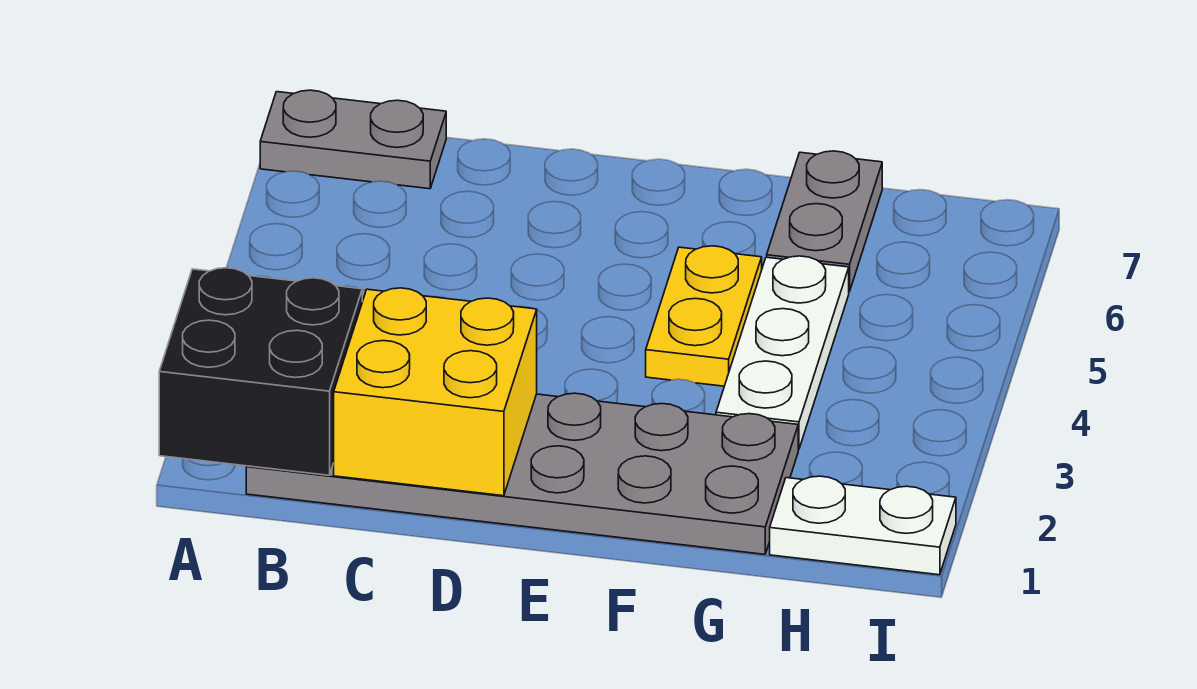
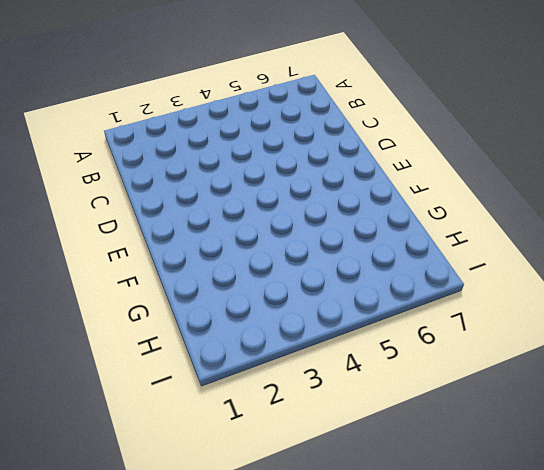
none -> grey 1x2 plate [260,90,446,189]
none -> grey 2x6 plate [246,393,798,554]

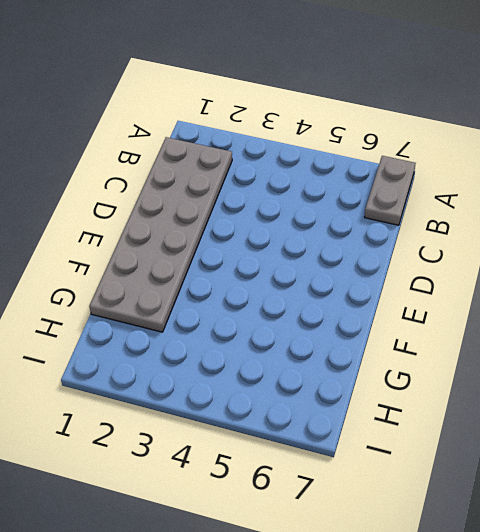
none -> yellow 1x2 plate [646,246,762,386]
none -> white 1x3 plate [716,256,849,449]

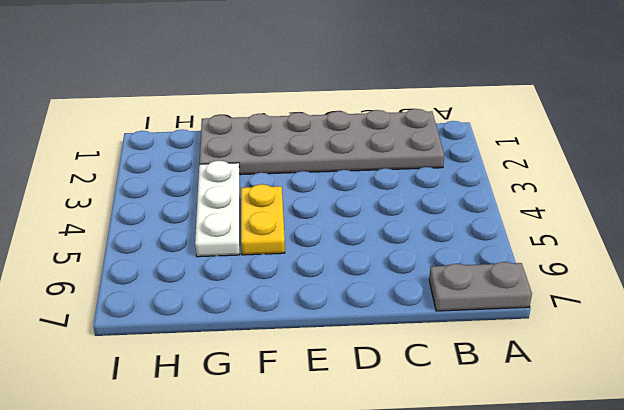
none -> grey 1x2 plate [767,151,882,292]
none -> white 1x2 plate [770,476,956,575]

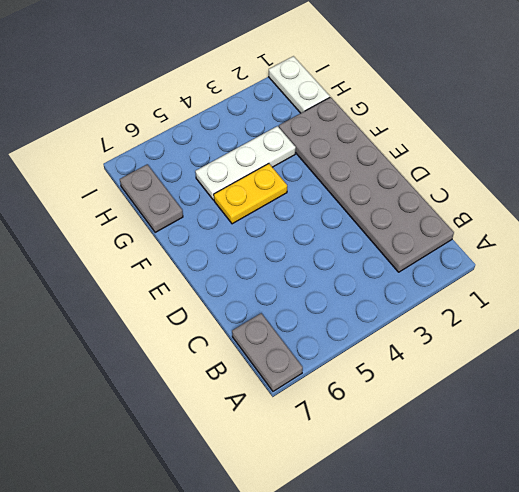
grey 1x2 plate [120,164,183,232] -> grey 1x2 plate turned to [767,151,882,292]
none -> black 2x2 brick [159,268,362,475]
none -> yellow 2x2 brick [334,288,537,496]

